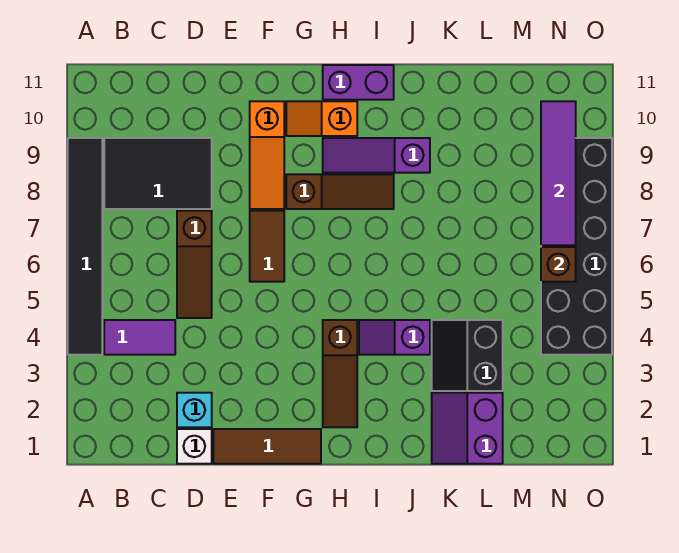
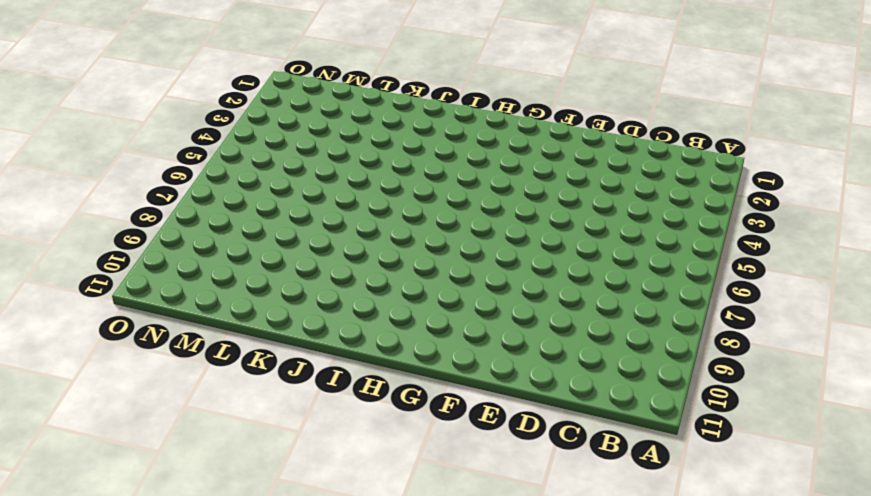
none -> black 1x6 tile [68,138,102,355]
none -> purple 1x2 tile [104,320,175,355]
none -> black 2x3 tile [104,138,212,209]

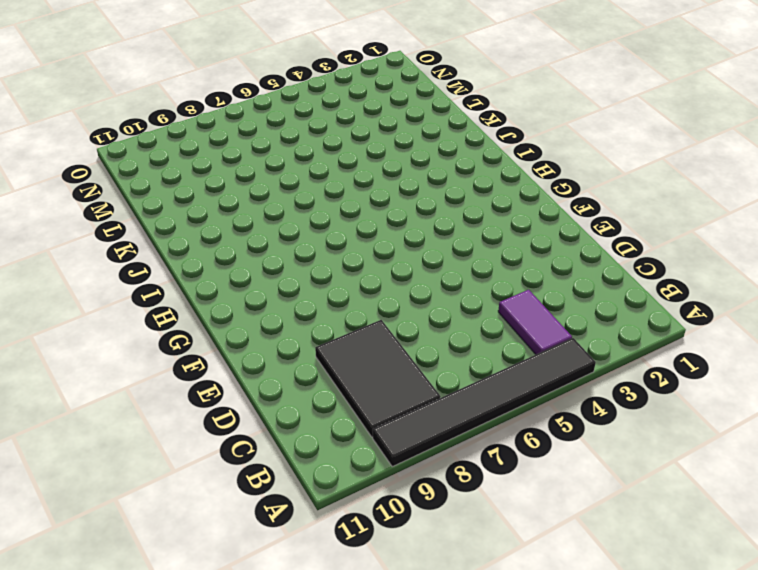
none -> white 1x1 brick [177,429,212,464]
none -> cyan 1x1 brick [177,393,212,427]
none -> brown 1x3 slope [177,211,212,318]

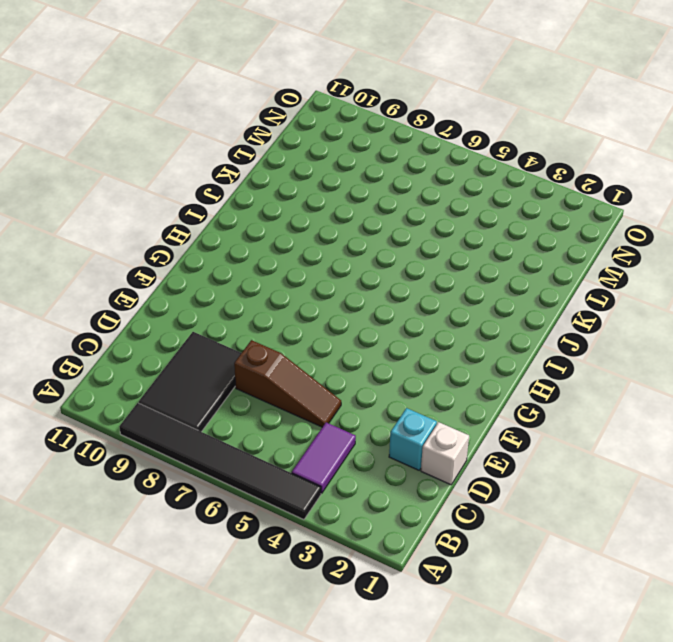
none -> brown 1x3 tile [213,429,321,464]
none -> brown 1x2 tile [250,211,284,282]
none -> orange 1x3 slope [250,101,284,209]

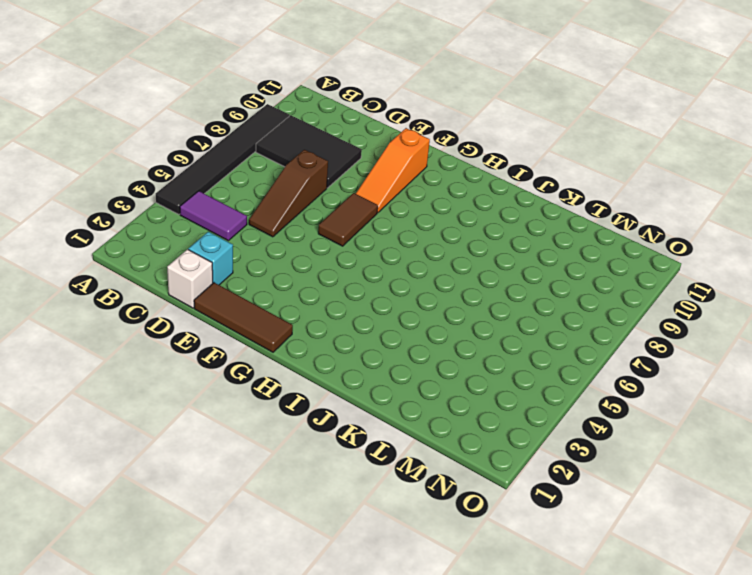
none -> brown 1x3 slope [286,174,394,209]
none -> orange 1x2 slope [286,101,357,136]
none -> brown 1x3 slope [323,320,357,427]

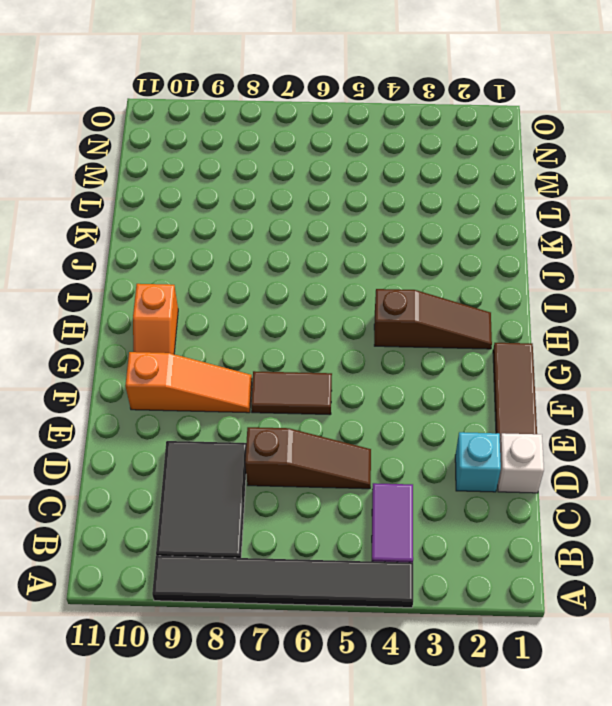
none -> brown 1x3 slope [286,174,394,209]
none -> purple 1x3 slope [323,138,430,173]
none -> purple 1x2 brick [323,65,394,100]

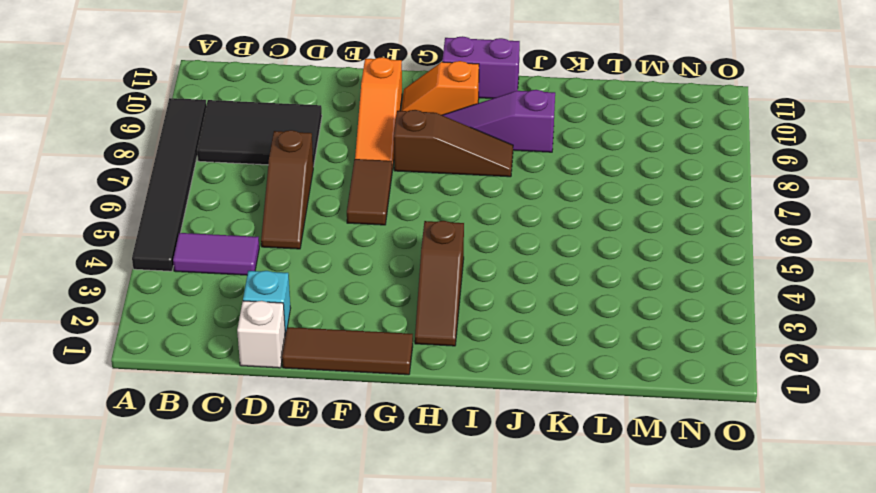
none -> purple 1x2 slope [359,320,430,355]
none -> purple 2x2 slope [432,393,503,464]
none -> black 2x2 slope [432,320,503,391]

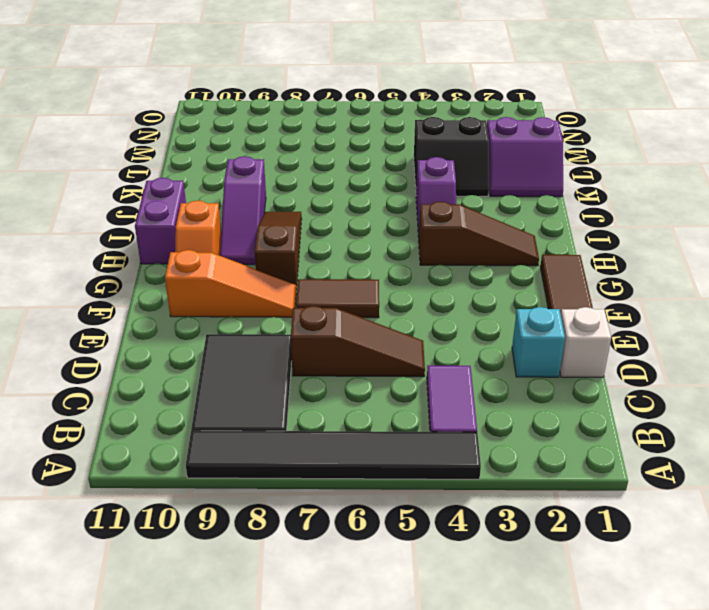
none -> black 2x6 brick [541,138,612,355]
none -> brown 1x1 brick [541,247,576,282]
none -> purple 1x4 tile [541,101,576,245]

